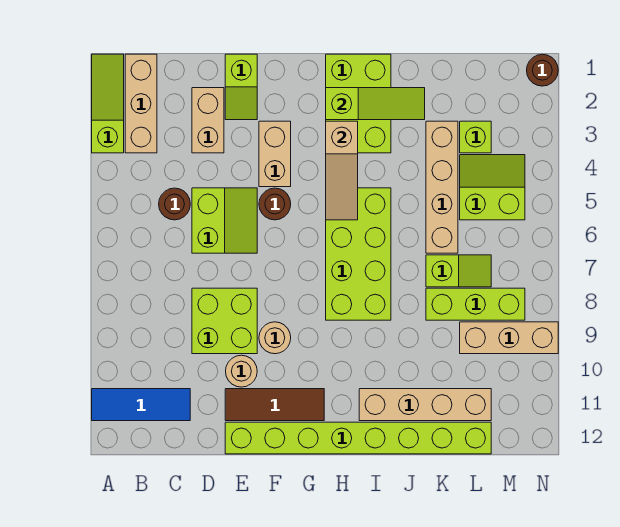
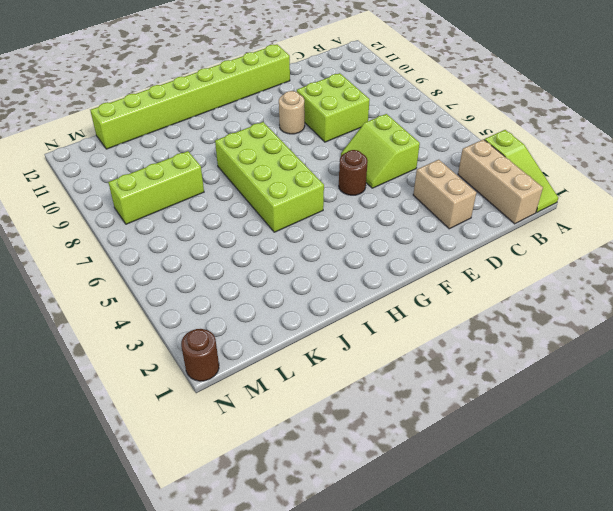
none -> blue 1x3 tile [92,389,190,421]
none -> brown 1x1 round brick [159,188,190,220]
none -> lime 1x2 slope [225,54,257,120]

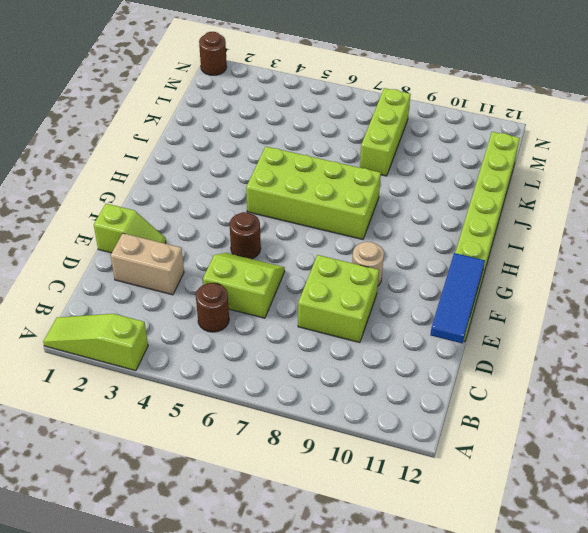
blue 1x3 tile [430,253,485,343] -> blue 1x3 tile moved to [92,389,190,421]
none -> tan 1x3 brick [125,54,157,153]
none -> tan 1x1 round brick [226,355,257,387]
none -> brown 1x3 tile [225,389,324,421]

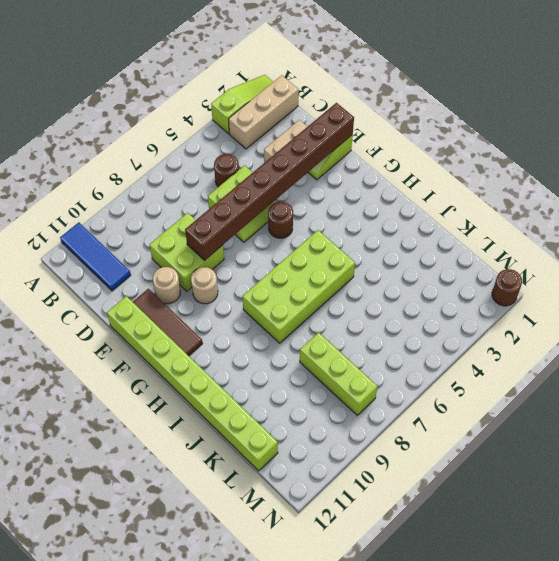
brown 1x8 brick [185,103,354,261] -> none
none -> tan 1x2 brick [259,121,291,187]
none -> lime 2x3 brick [326,54,391,153]
none -> tan 1x4 brick [359,389,491,421]

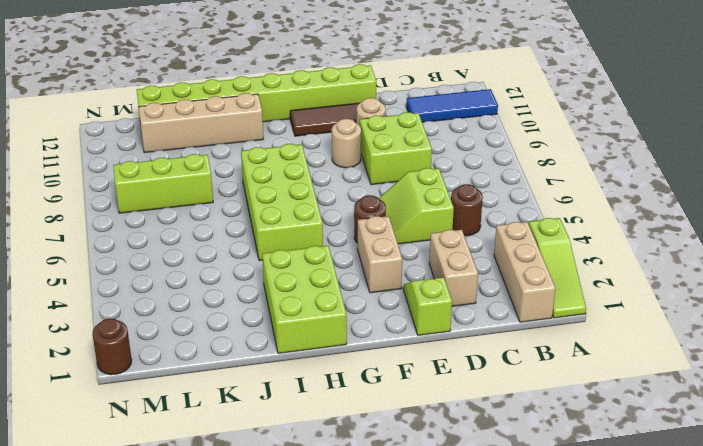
none -> tan 1x4 brick [426,121,458,253]
none -> lime 1x2 slope [426,255,491,287]
none -> lime 1x1 brick [460,121,491,153]

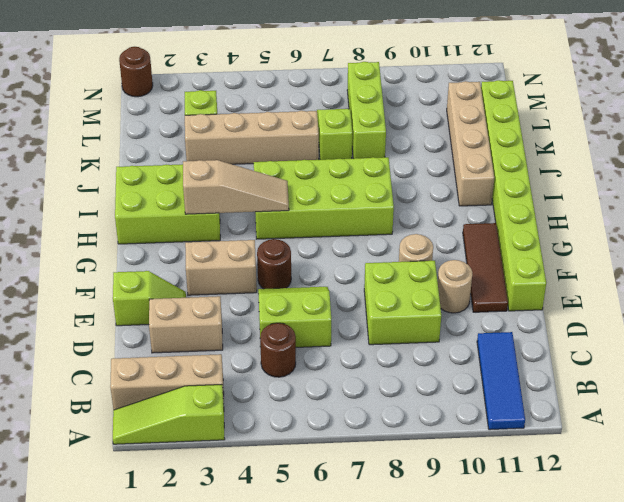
none -> lime 2x2 slope [460,155,525,220]
none -> tan 1x3 brick [460,322,558,354]
none -> lime 1x3 slope [326,88,425,120]

